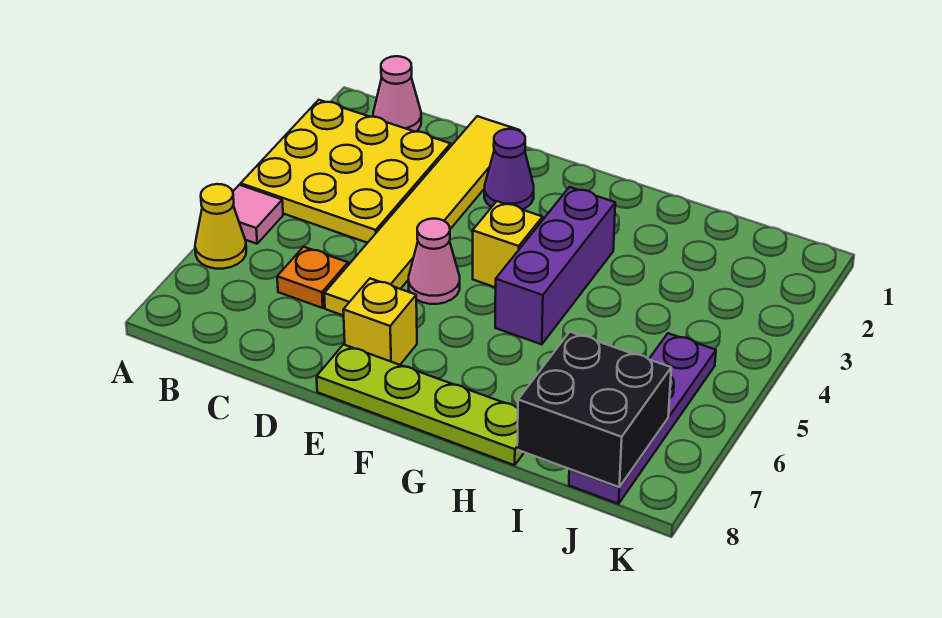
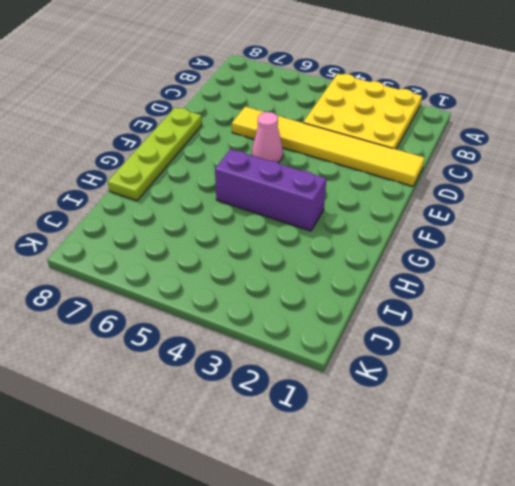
none -> pink 1x1 tile [233,185,283,244]
none -> yellow 1x1 cone [195,184,246,269]
none -> pink 1x1 cone [373,56,421,132]

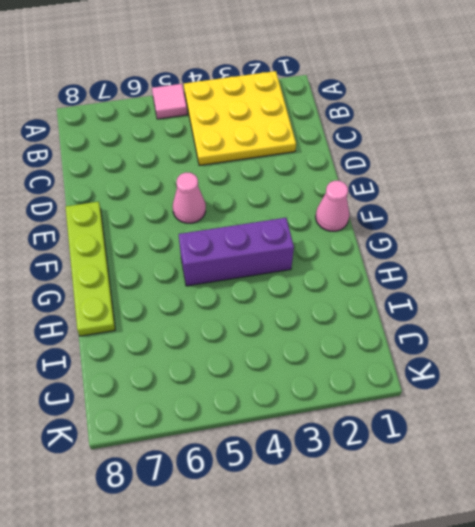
pink 1x1 cone [316,181,349,231] -> pink 1x1 cone moved to [373,56,421,132]
none -> yellow 1x1 cone [195,184,246,269]
none -> orange 1x1 plate [277,247,348,308]
none -> yellow 1x6 tile [324,116,520,316]

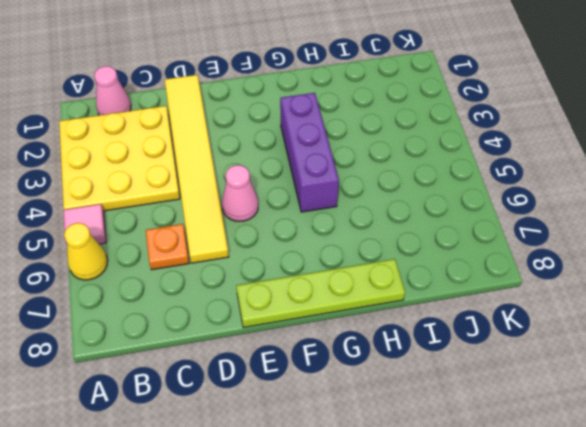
none -> purple 1x1 cone [484,129,534,210]
none -> yellow 1x1 brick [343,279,417,365]
none -> yellow 1x1 brick [473,201,543,287]

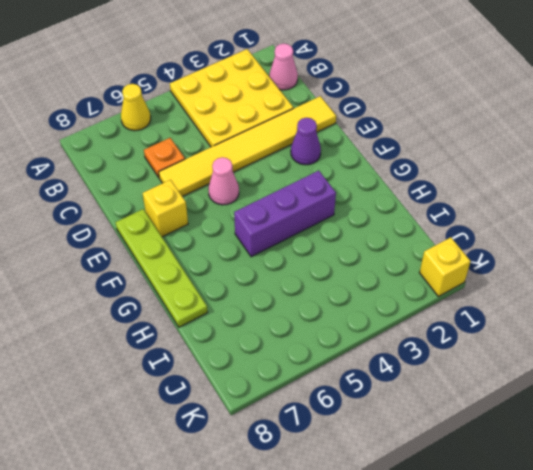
yellow 1x1 brick [420,237,471,296] -> yellow 1x1 brick moved to [473,201,543,287]
none -> pink 1x1 tile [233,185,283,244]
none -> purple 1x4 plate [569,333,716,504]
none -> black 2x2 brick [517,332,671,487]

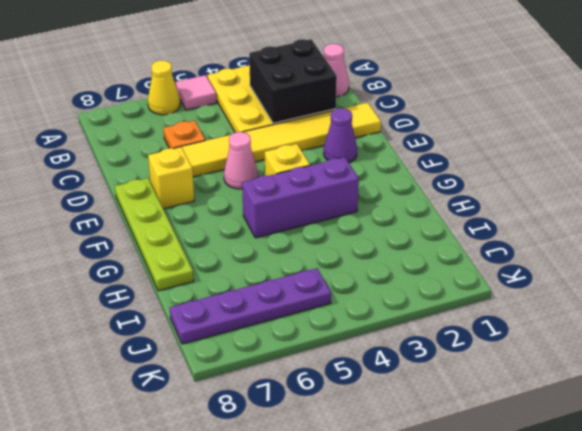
black 2x2 brick [249,39,337,123] -> black 2x2 brick moved to [517,332,671,487]

